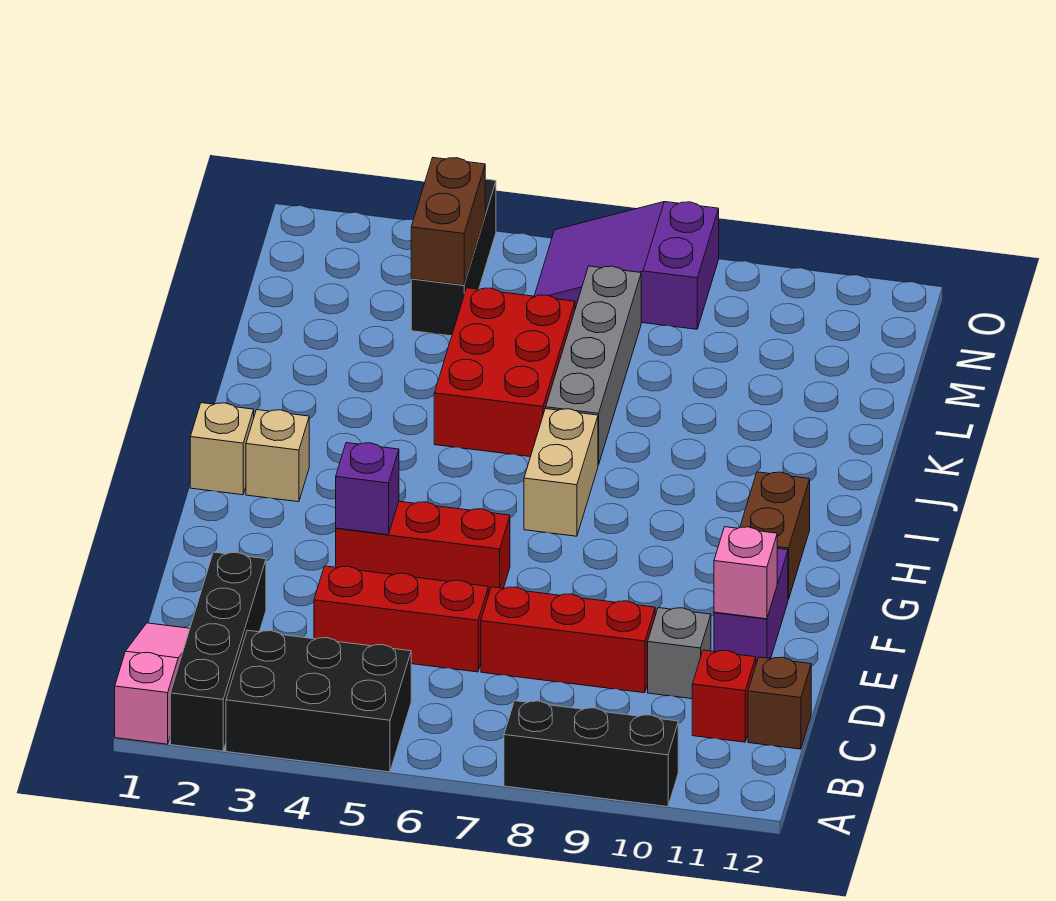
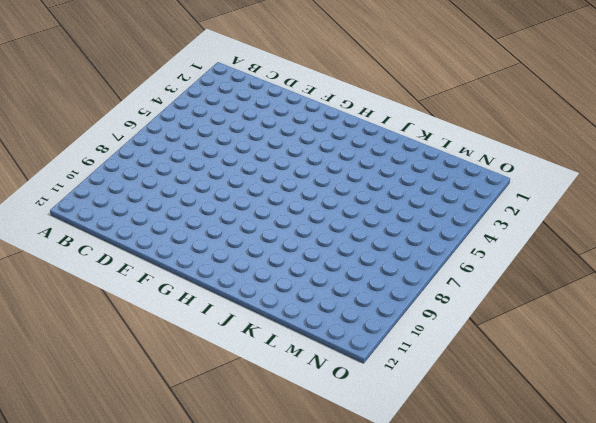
none -> pink 1x3 slope [115,623,190,744]
none -> black 1x4 brick [170,552,266,751]
none -> black 2x3 brick [226,630,411,772]

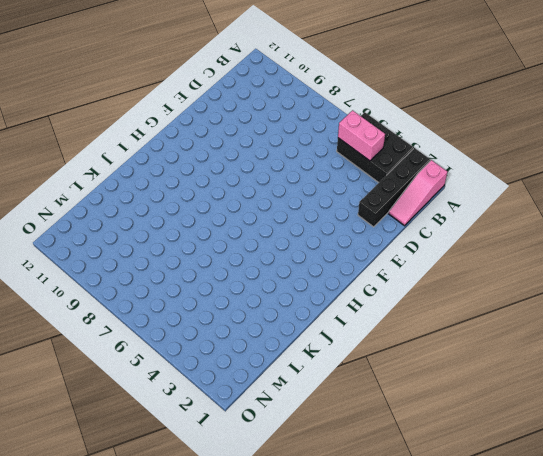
pink 1x2 brick [338,110,385,161] -> none
none -> black 1x3 brick [504,701,678,807]
none -> red 1x1 brick [692,650,756,742]
none -> brown 1x1 brick [748,657,811,749]

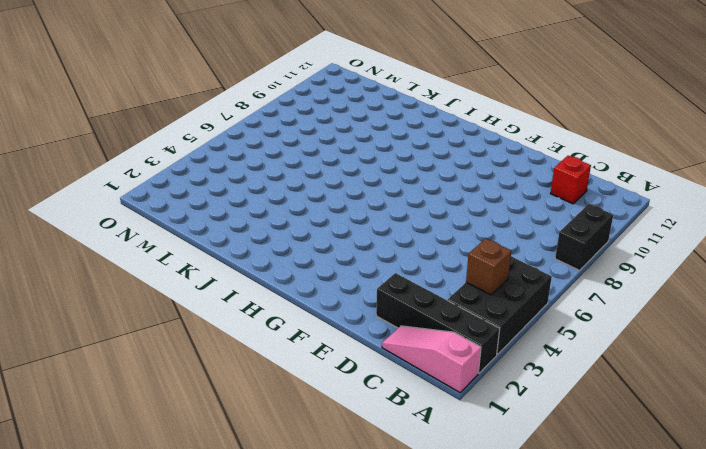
black 1x2 brick [555,204,613,270] -> black 1x3 brick [504,701,678,807]
brown 1x1 brick [466,238,511,295] -> brown 1x1 brick moved to [748,657,811,749]
none -> red 1x3 brick [314,566,488,672]
none -> red 1x3 brick [481,587,655,693]
none -> grey 1x1 brick [648,608,711,699]

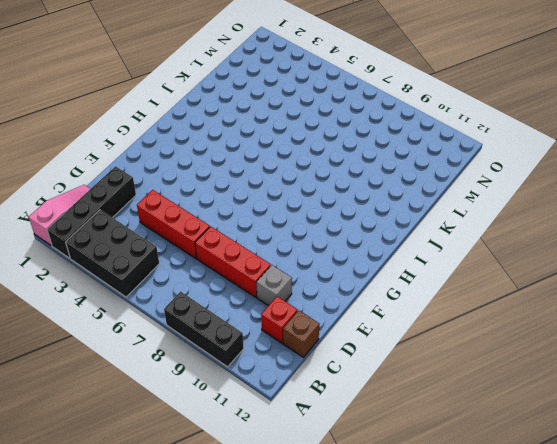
none -> purple 1x2 brick [714,548,788,663]
none -> red 1x3 brick [336,501,510,595]
none -> brown 1x2 brick [740,472,810,599]

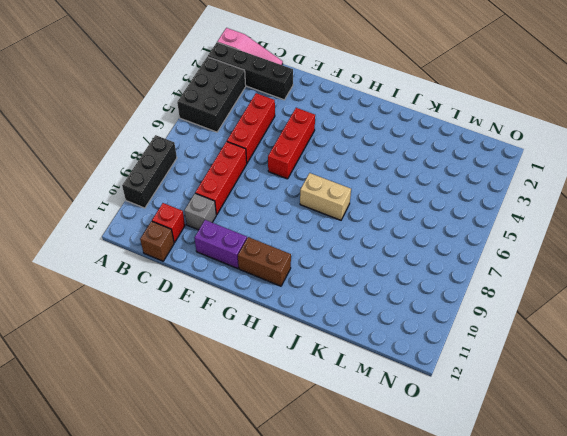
none -> tan 1x1 brick [190,403,254,495]
none -> tan 1x1 brick [246,410,309,502]
none -> red 2x3 brick [434,288,575,457]

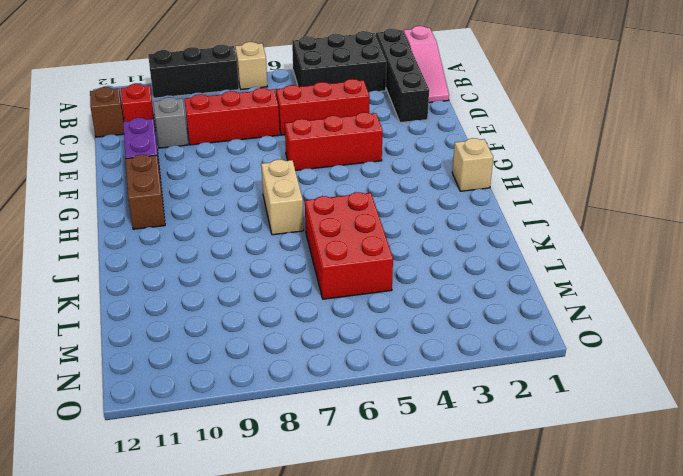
tan 1x1 brick [235,42,267,89] -> tan 1x1 brick moved to [246,410,309,502]
none -> grey 1x4 brick [546,266,641,465]
none -> black 1x3 brick [411,179,496,336]
none -> purple 2x3 slope [535,202,719,329]

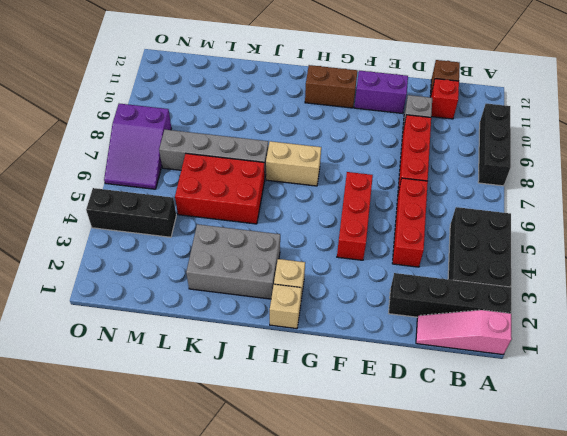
grey 2x3 brick [186,224,280,299] -> none
none -> pink 1x1 brick [714,527,777,619]
none -> purple 1x1 brick [336,443,399,535]
none -> brown 1x2 brick [411,158,485,285]

